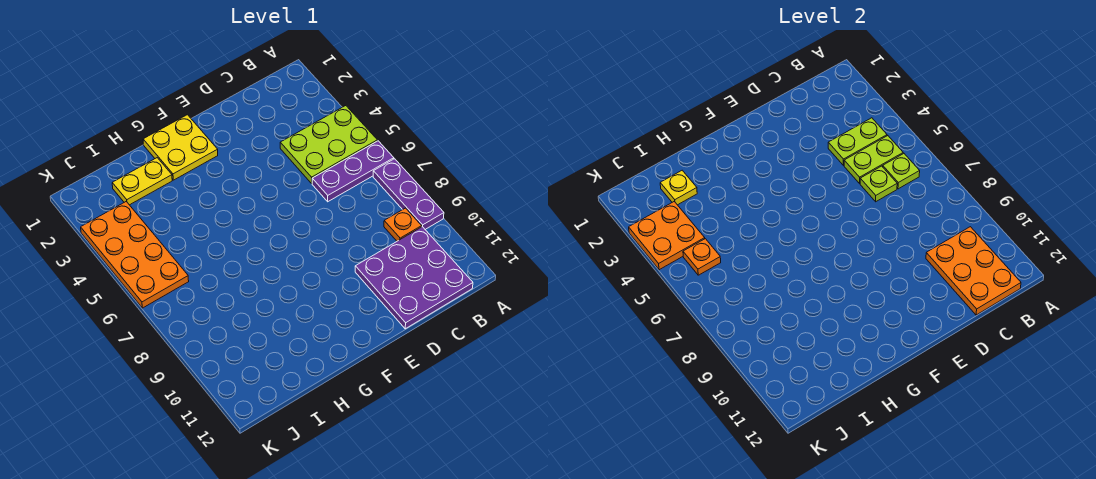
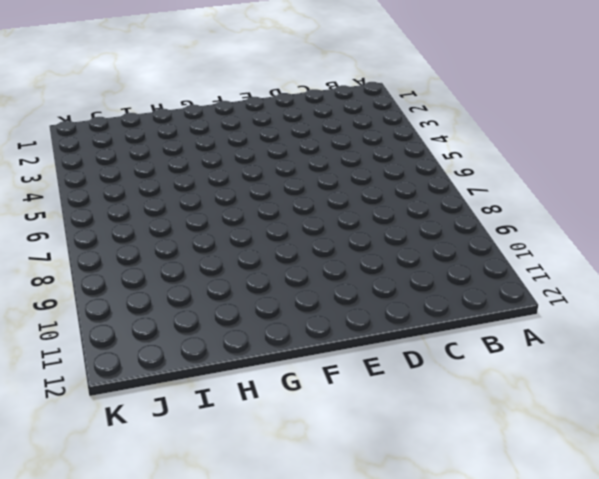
none -> lime 2x3 plate [280,106,377,184]
none -> purple 1x3 plate [312,141,394,202]
none -> purple 1x3 plate [373,159,444,229]

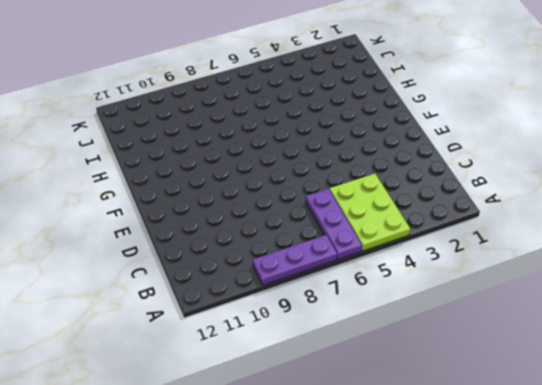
none -> orange 1x1 plate [384,208,422,241]
none -> purple 3x3 plate [355,227,473,329]
none -> yellow 2x2 plate [143,115,218,180]

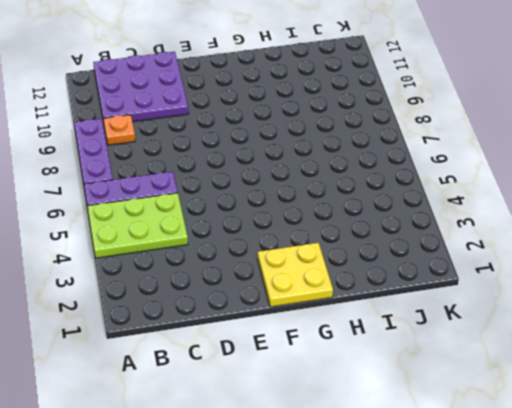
none -> yellow 1x2 plate [112,158,172,205]
none -> orange 2x4 plate [81,202,189,308]
none -> lime 1x2 plate [828,118,887,165]

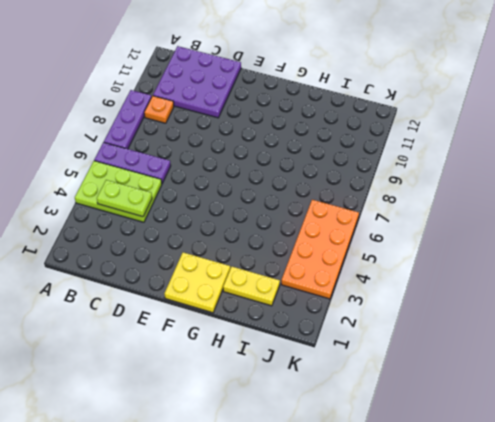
none -> lime 1x2 plate [844,136,903,184]
none -> lime 1x1 plate [883,153,920,189]
none -> orange 2x3 plate [926,227,1021,315]

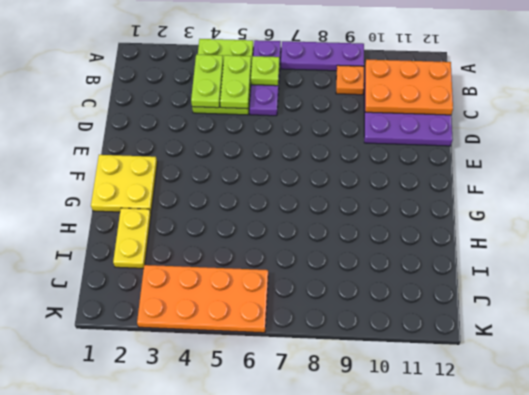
none -> lime 1x1 plate [860,166,897,202]
none -> yellow 1x1 plate [660,170,697,205]
none -> orange 2x2 plate [629,202,705,270]

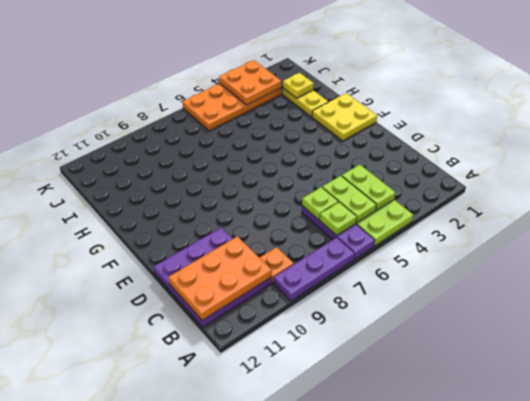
none -> orange 1x1 plate [683,239,721,275]

